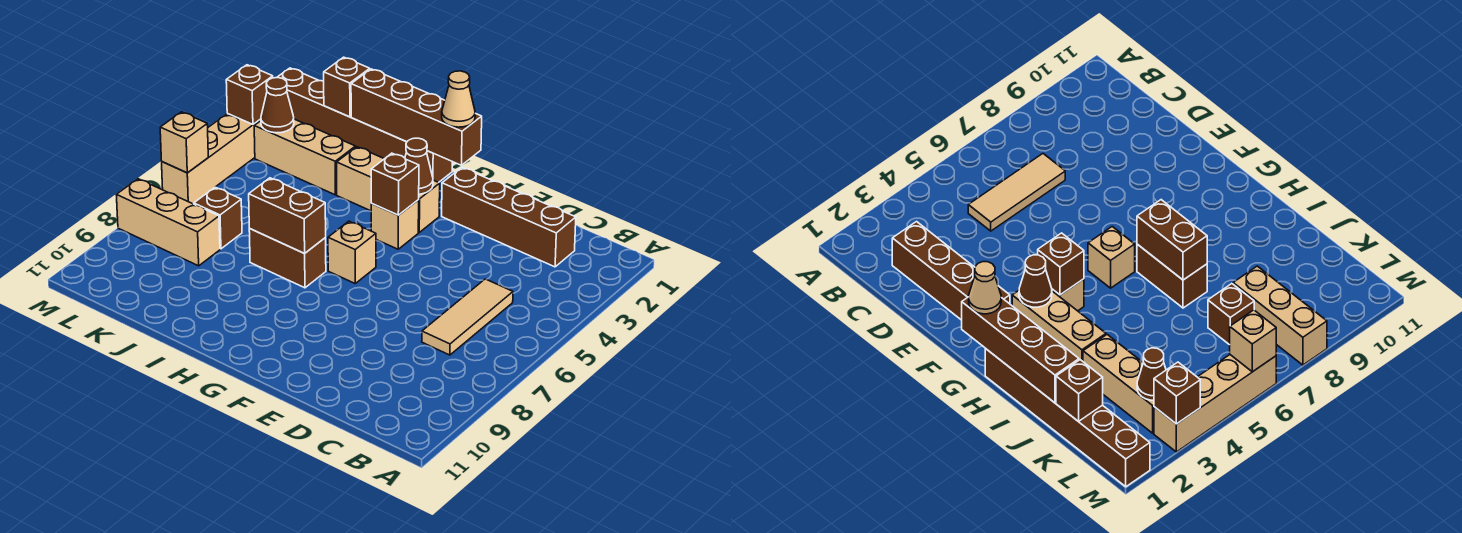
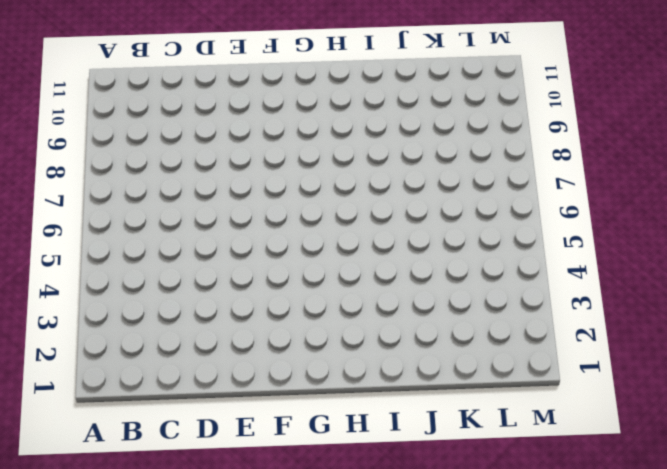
none -> brown 1x4 brick [442,168,576,267]
none -> tan 1x3 tile [422,279,513,355]
none -> tan 1x3 brick [337,147,440,232]

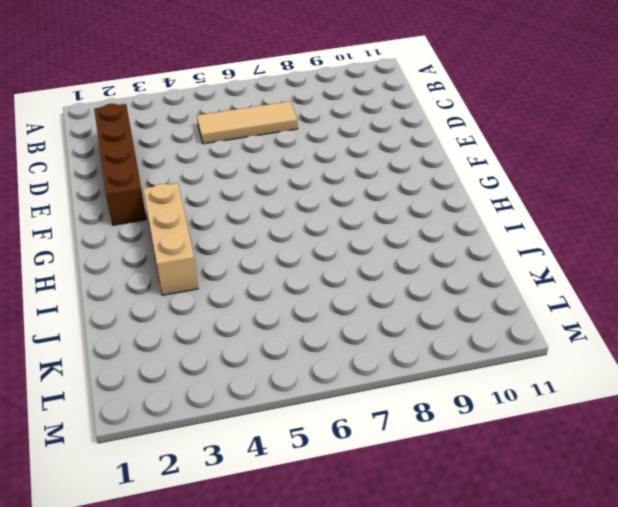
none -> tan 1x1 brick [371,200,419,249]
none -> tan 1x1 brick [328,221,376,283]
none -> brown 1x6 brick [277,68,452,183]

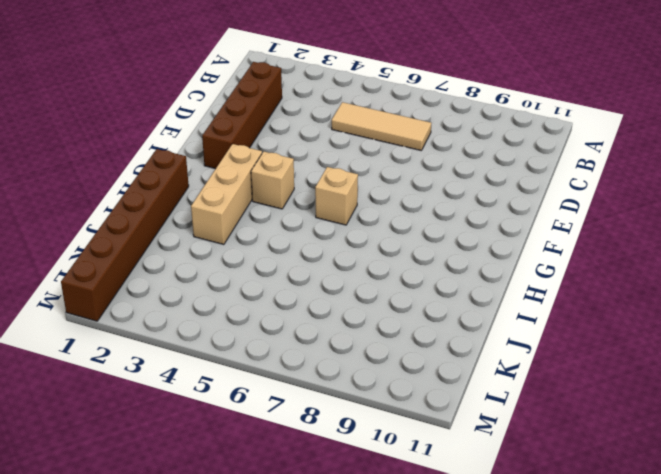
none -> brown 1x2 brick [249,229,326,288]
none -> tan 1x3 brick [254,119,355,195]
none -> brown 1x1 brick [194,187,242,249]

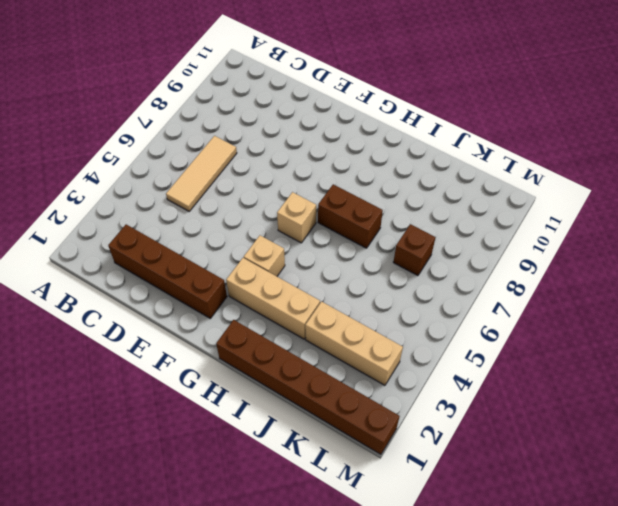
none -> tan 1x3 brick [117,179,220,266]
none -> tan 1x4 brick [162,113,261,204]
none -> brown 1x4 brick [351,69,482,165]

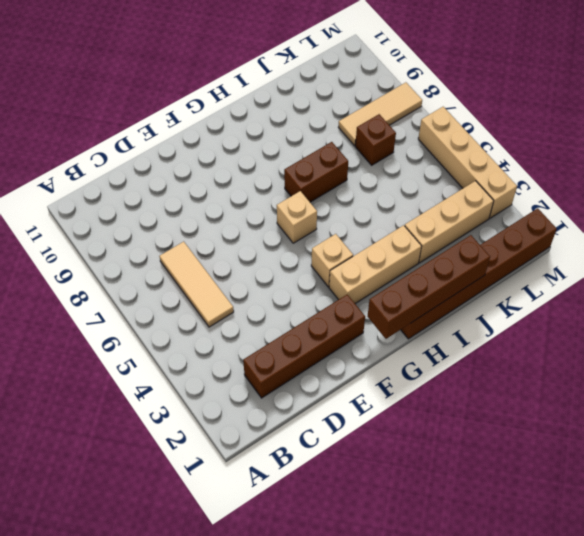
tan 1x3 tile [338,82,422,146] -> tan 1x3 brick [117,179,220,266]
none -> brown 1x1 cone [405,138,433,194]
none -> brown 1x1 brick [371,153,419,215]
none -> brown 1x2 brick [249,178,326,253]

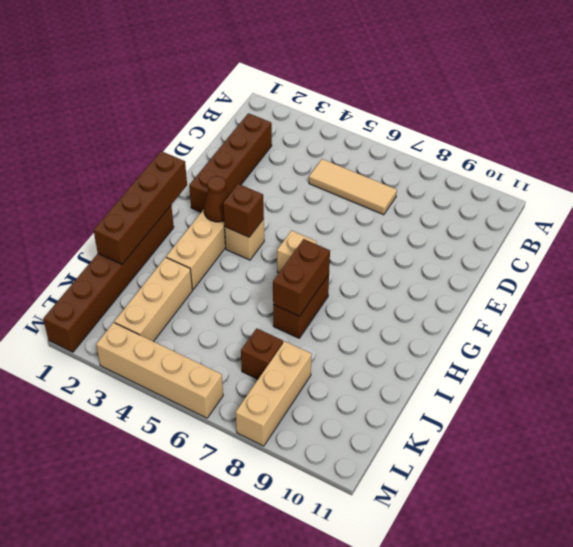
none -> brown 1x1 brick [324,57,370,117]
none -> brown 1x1 cone [261,78,294,133]
none -> brown 1x1 brick [226,65,273,124]

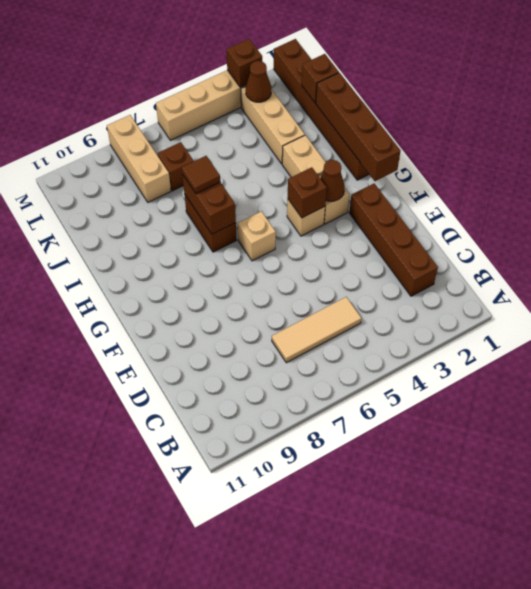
brown 1x1 tile [182,156,220,194] -> none
none -> tan 1x1 brick [160,112,208,173]
none -> tan 1x1 cone [442,71,475,127]

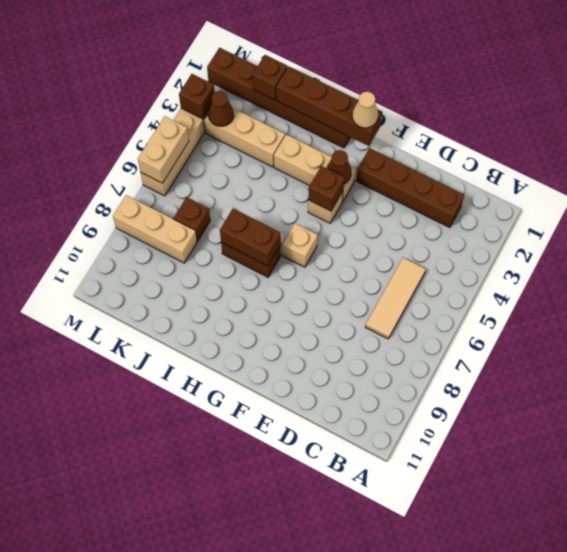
tan 1x2 brick [138,116,189,183] -> tan 1x1 brick [160,112,208,173]

